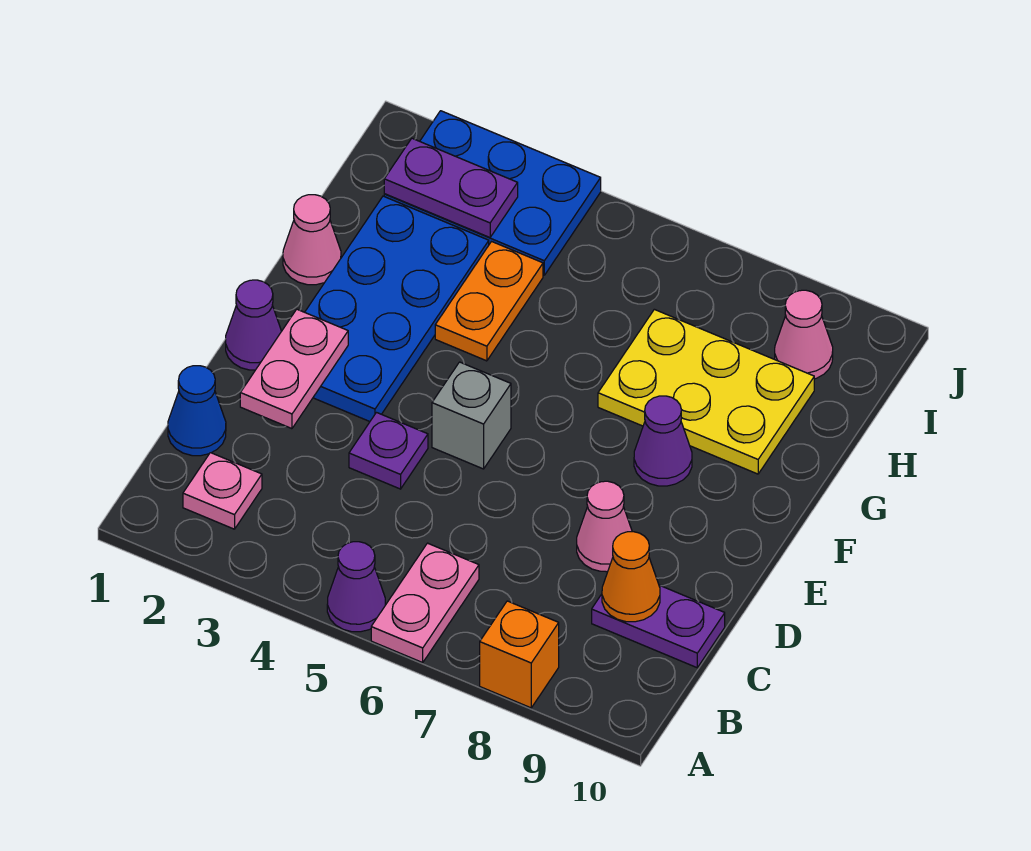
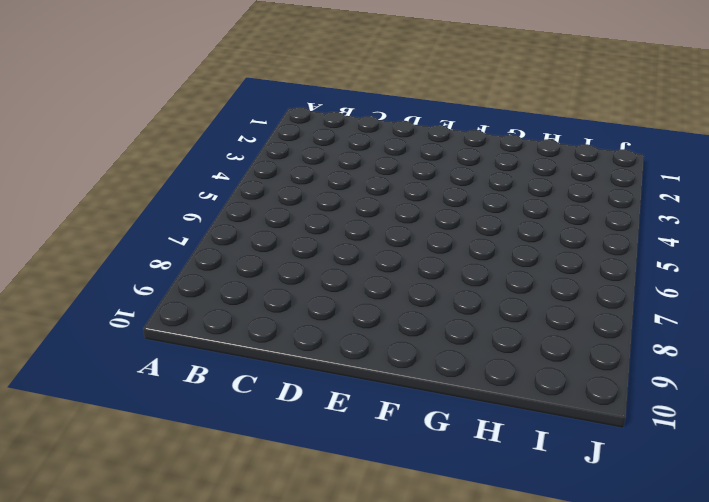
none -> purple 1x1 cone [327,542,385,632]
none -> pink 1x2 plate [371,543,479,663]
none -> orange 1x1 brick [480,601,559,708]

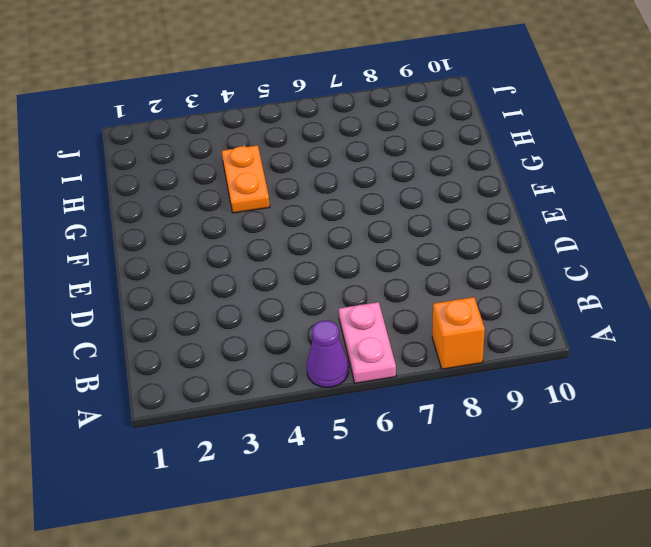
none -> pink 1x1 plate [183,453,262,529]
none -> blue 1x1 cone [168,366,226,456]
none -> purple 1x2 plate [592,585,725,668]

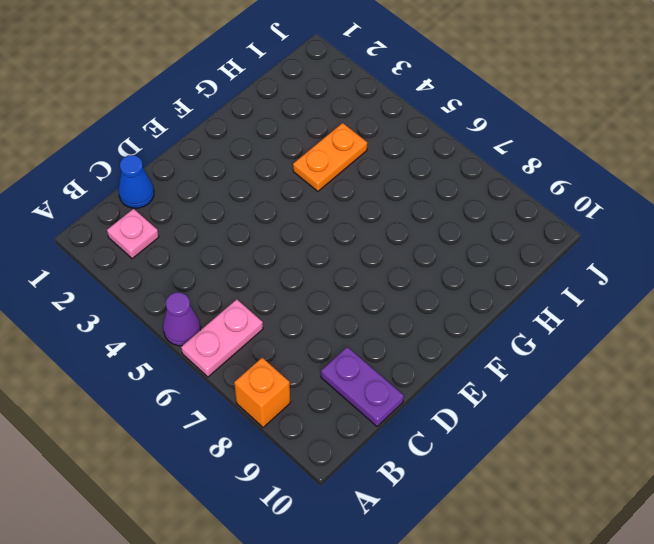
none -> purple 1x1 plate [349,413,428,489]
none -> pink 1x1 cone [577,481,632,572]
none -> purple 1x1 cone [226,280,282,370]

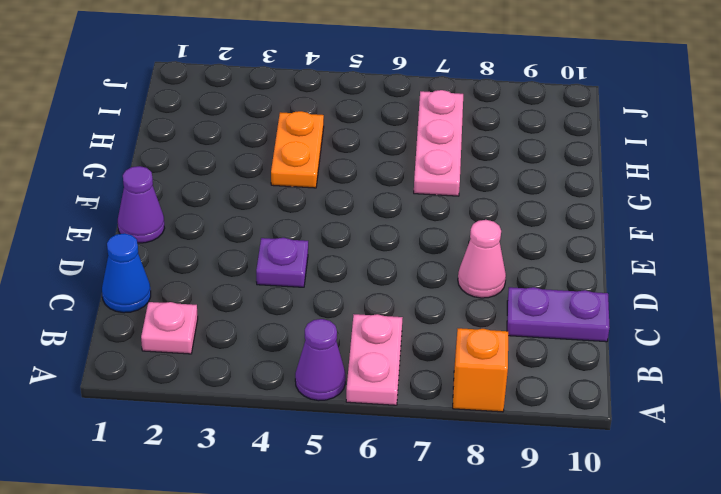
pink 1x3 plate [414,90,463,196] -> yellow 2x3 plate [598,309,814,474]
none -> blue 2x4 plate [305,196,489,421]
none -> grey 1x1 brick [432,362,511,469]
none -> purple 1x1 cone [634,396,692,486]

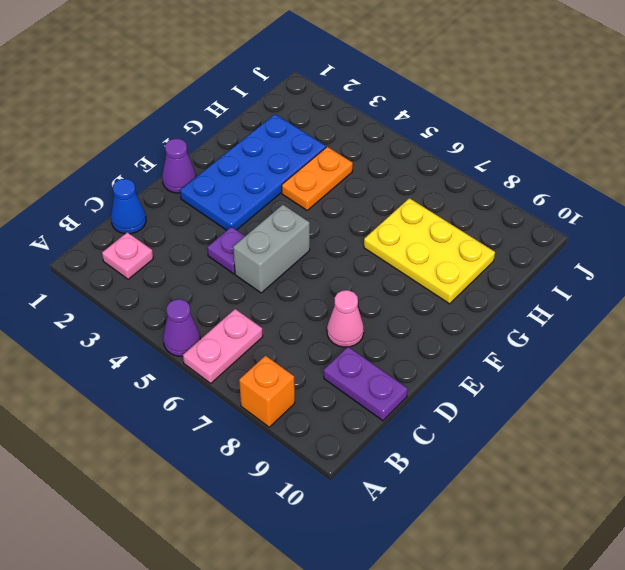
grey 1x2 brick [233,205,310,293] -> grey 1x1 brick [432,362,511,469]
none -> purple 1x1 cone [634,396,692,486]
none -> pink 1x1 cone [283,195,341,285]
none -> blue 2x3 plate [384,111,601,275]

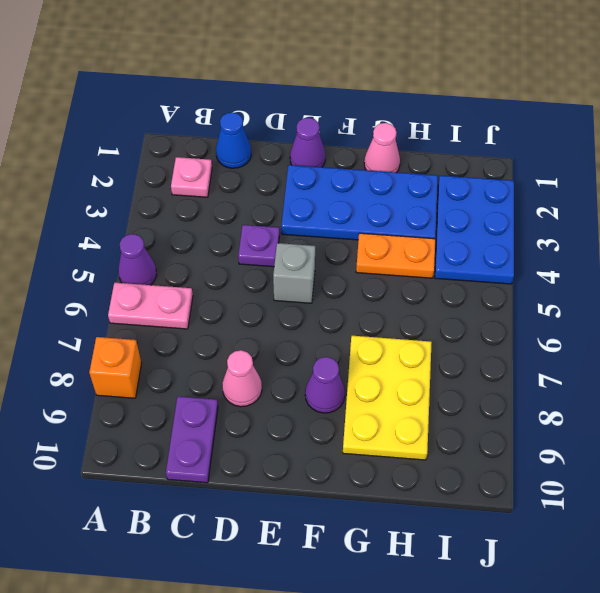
none -> pink 1x1 cone [775,290,833,379]
none -> orange 1x1 cone [602,532,660,622]
none -> pink 1x2 plate [240,309,348,429]

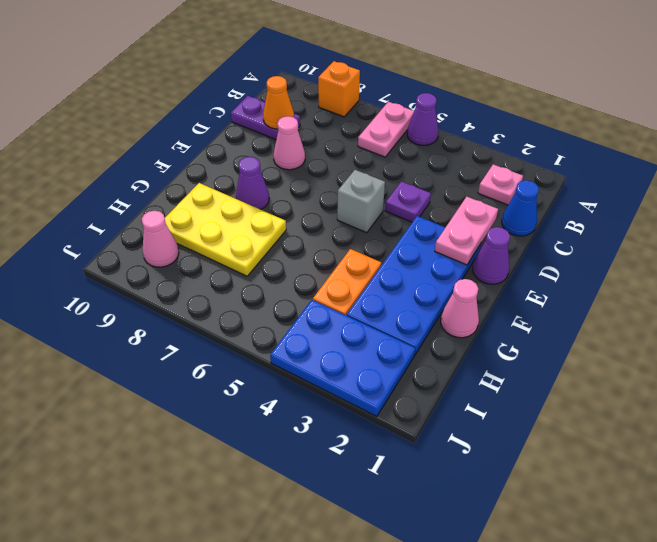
none -> purple 1x2 plate [384,138,518,237]

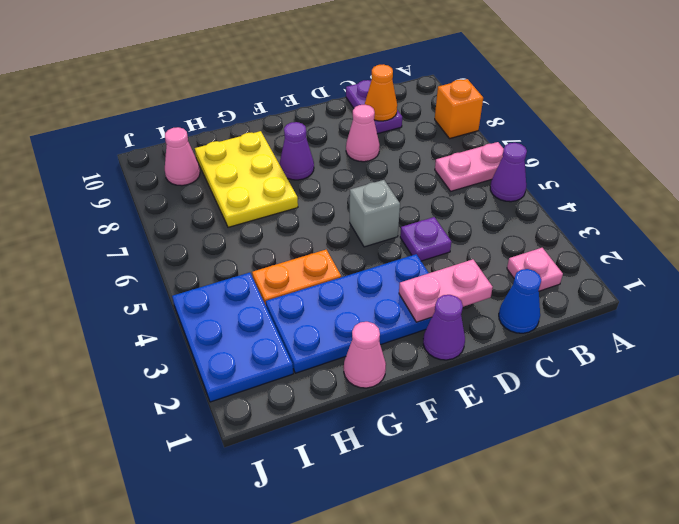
none -> purple 1x2 plate [384,138,518,237]

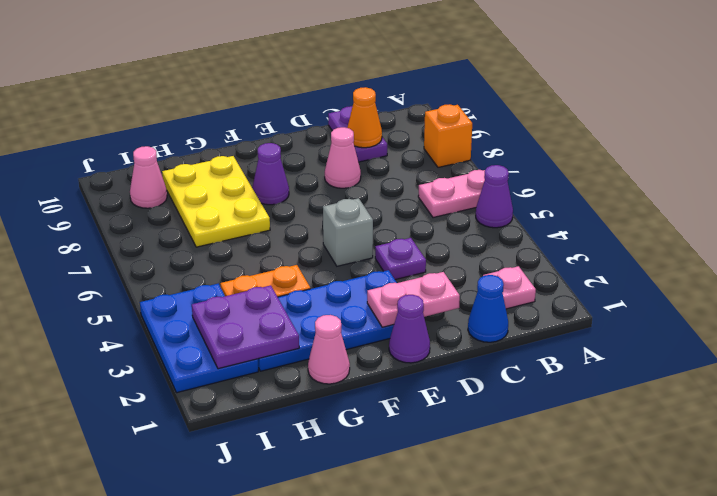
purple 2x2 plate [192,285,299,369] -> purple 1x2 plate [384,138,518,237]

